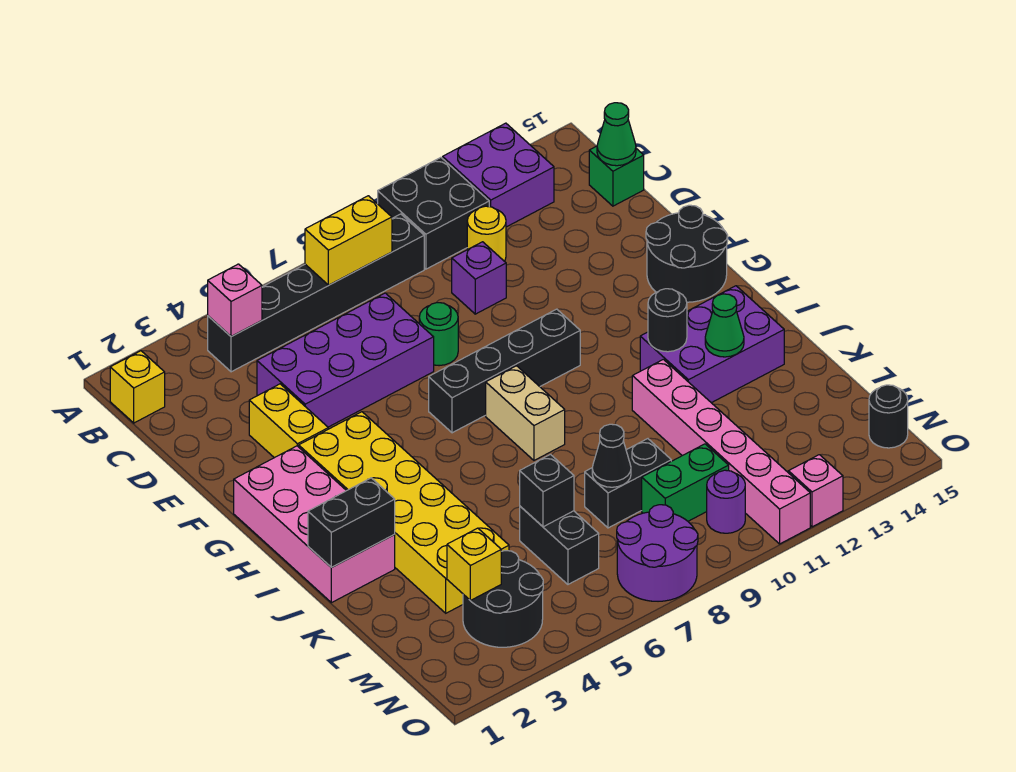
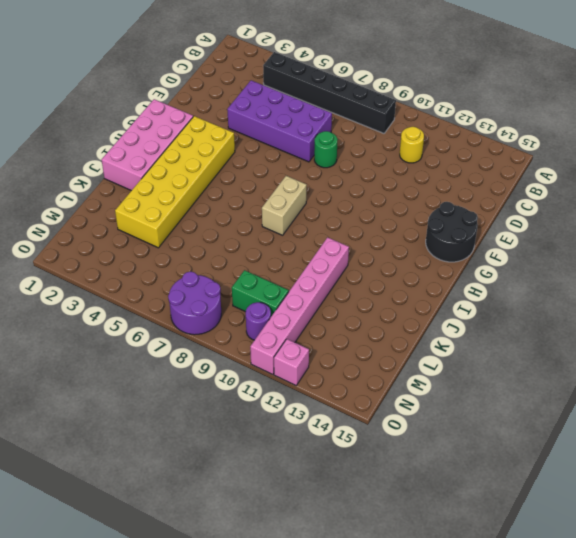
none -> black 2x2 brick [378,157,489,269]
none -> purple 2x2 brick [443,123,554,227]
none -> yellow 1x1 brick [110,351,165,423]
none -> green 1x1 brick [589,146,644,206]

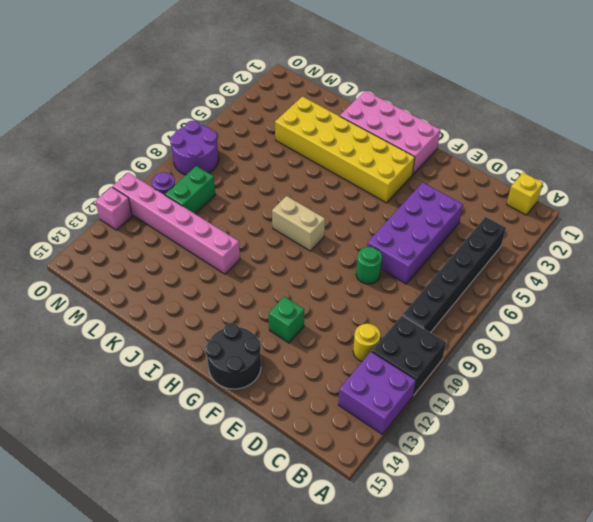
green 1x1 brick [269,297,304,343] -> green 1x1 brick moved to [589,146,644,206]
none -> purple 1x1 brick [452,242,506,314]
none -> yellow 1x2 brick [249,384,328,458]
none -> black 1x4 brick [429,309,580,433]
none -> purple 2x3 brick [640,286,784,403]

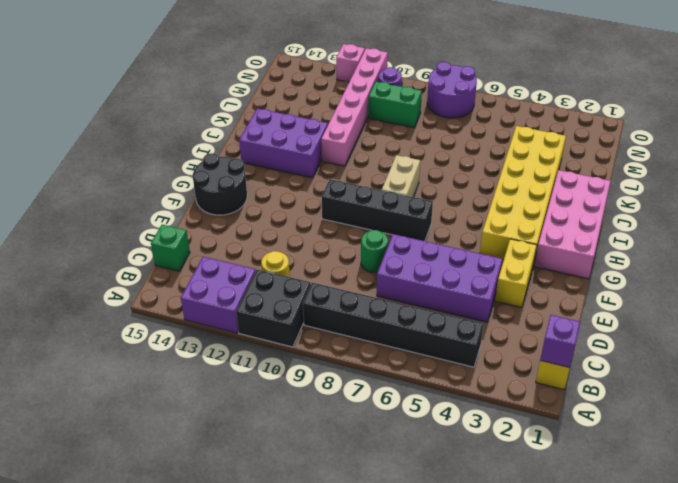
purple 1x1 brick [540,315,580,368] -> purple 1x1 brick moved to [452,242,506,314]
none -> black 1x2 brick [520,506,599,584]
none -> black 1x2 brick [585,439,671,528]
none -> black 2x2 round brick [463,551,543,647]
none -> black 1x1 round brick [869,385,908,448]

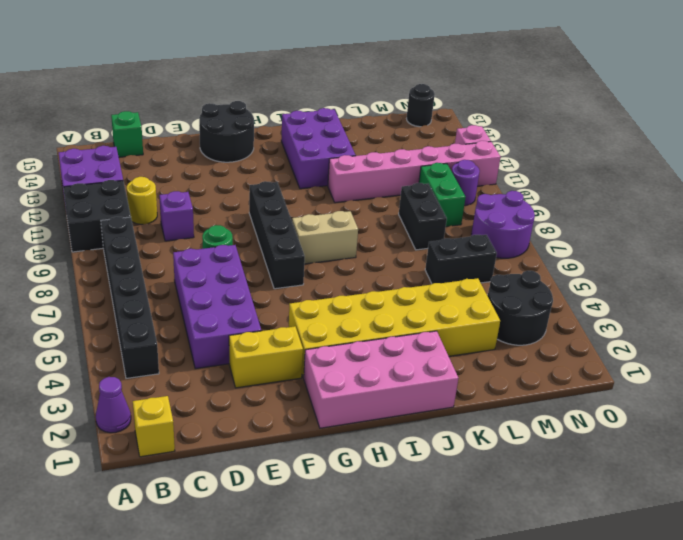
purple 1x1 cone [96,377,131,433] -> none
none -> pink 1x1 brick [208,264,262,337]
none -> yellow 1x2 brick [305,196,392,285]
none -> green 1x1 cone [597,103,636,166]
none -> black 1x1 round brick [648,289,687,352]

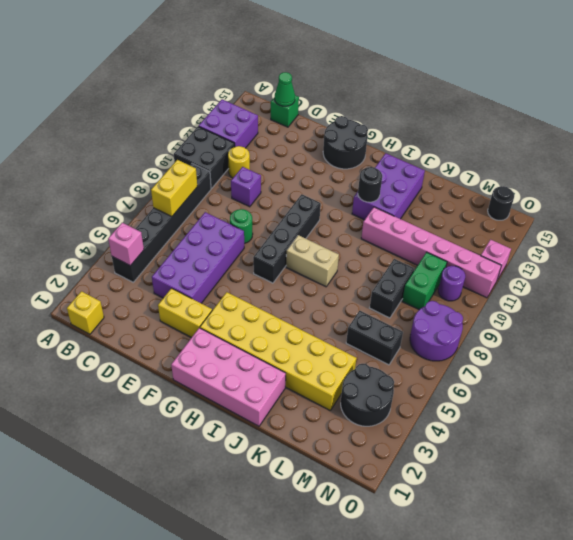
none -> black 1x2 brick [308,478,395,567]
none -> green 1x1 cone [705,294,744,357]
none -> black 1x1 brick [520,454,574,527]
none -> black 1x1 cone [592,424,631,487]

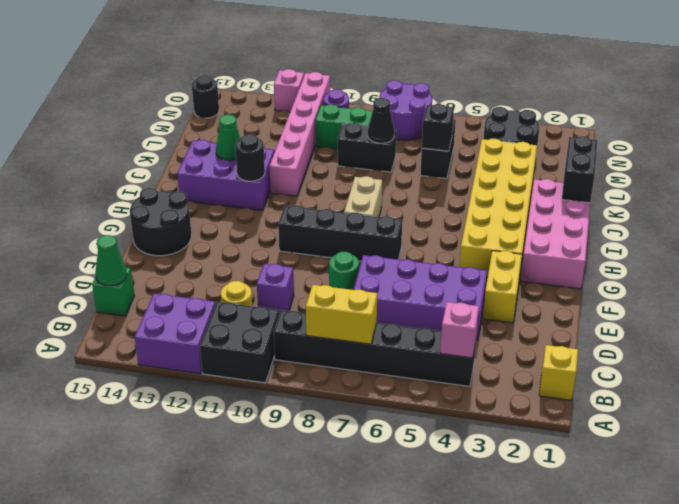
black 1x2 brick [562,136,598,203] -> black 1x2 brick turned to [308,478,395,567]
none -> yellow 1x1 brick [447,528,501,600]

